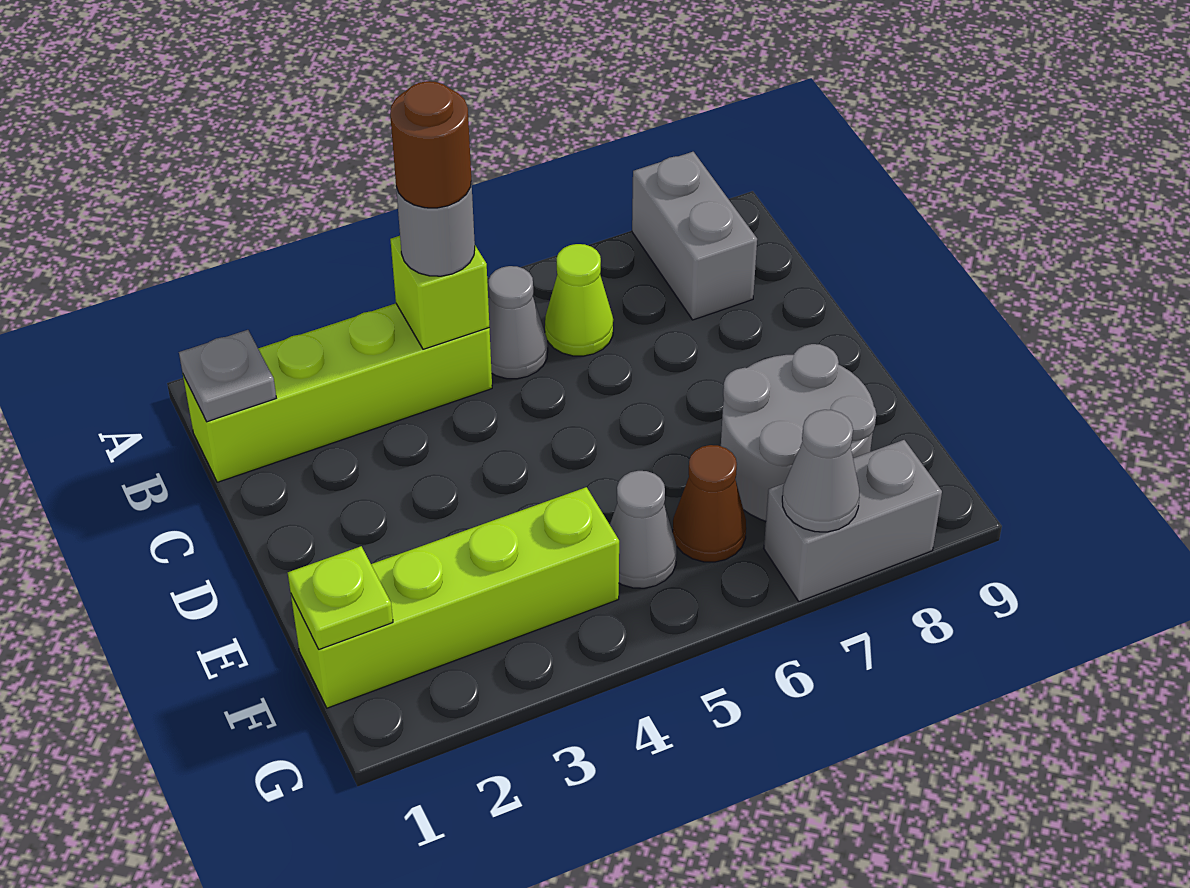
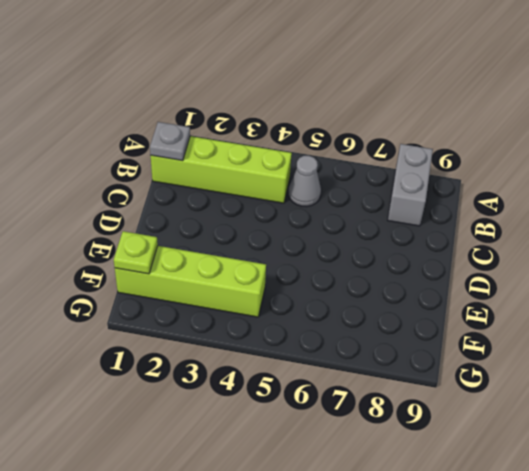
none -> lime 1x1 cone [545,244,613,356]
none -> grey 2x2 round brick [721,344,876,521]
none -> grey 1x1 cone [610,471,677,588]

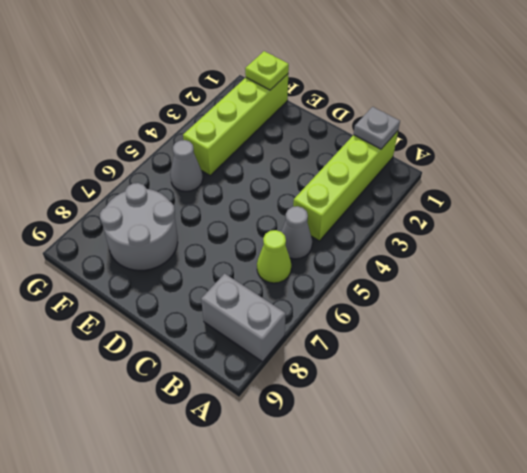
none -> brown 1x1 cone [673,445,746,562]
none -> grey 1x2 brick [764,440,942,602]
none -> lime 1x1 brick [390,236,489,349]

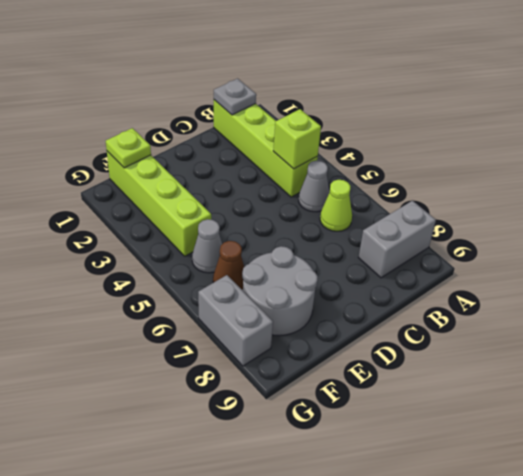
none -> grey 1x1 cone [782,410,860,532]
none -> grey 1x1 round brick [396,181,475,276]
none -> brown 1x1 round brick [390,81,471,208]

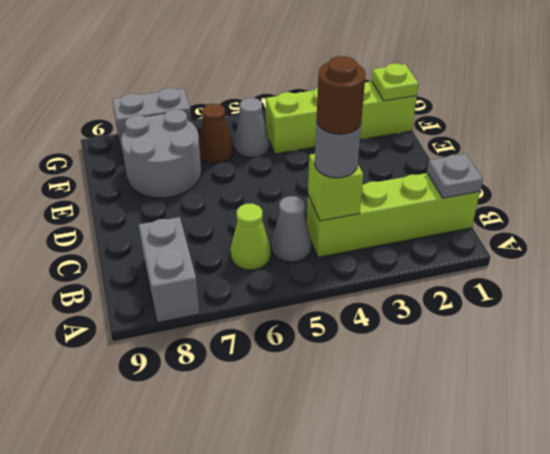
none -> grey 1x1 cone [782,410,860,532]

